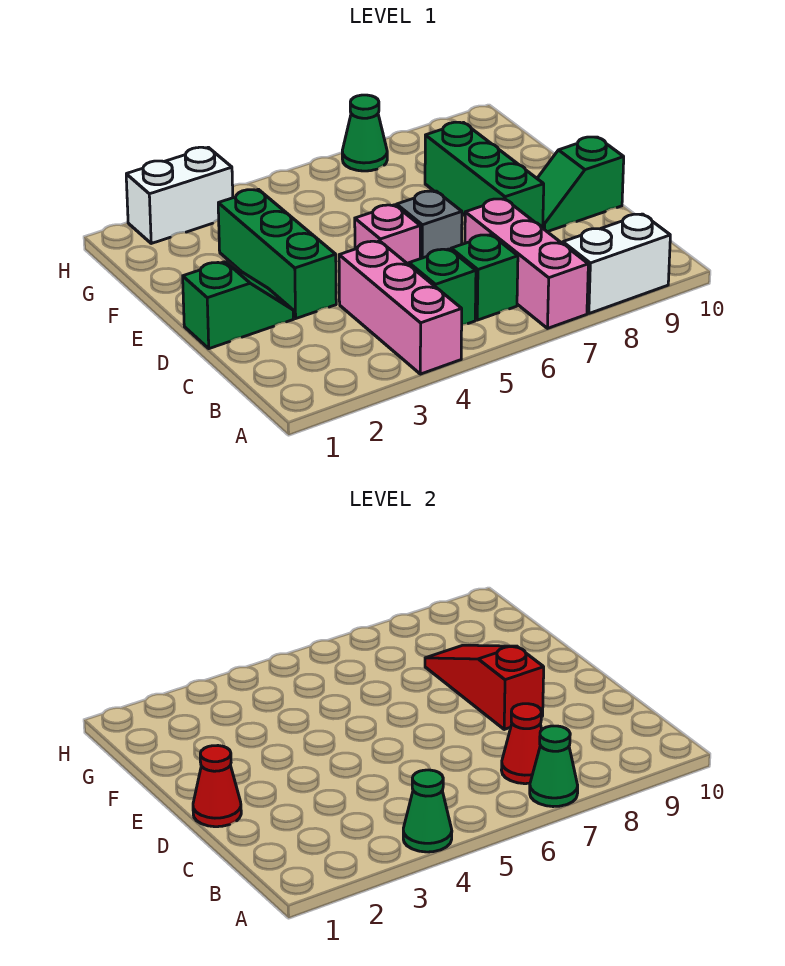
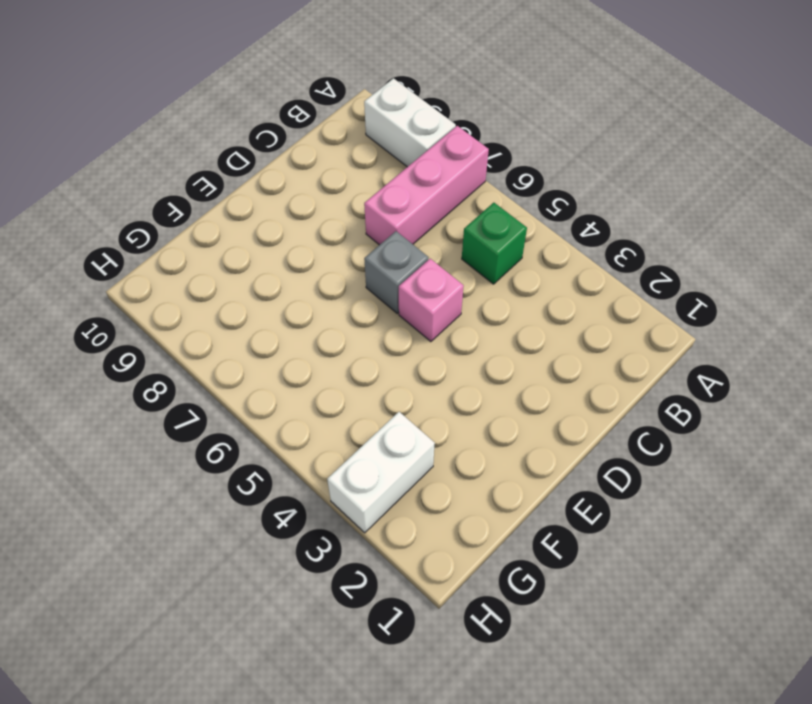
white 1x2 brick [327,412,435,533] -> white 1x2 brick turned to [126,147,233,243]
none -> pink 1x3 brick [339,241,462,374]
none -> green 1x1 brick [451,235,518,320]
none -> green 1x2 slope [183,262,294,349]

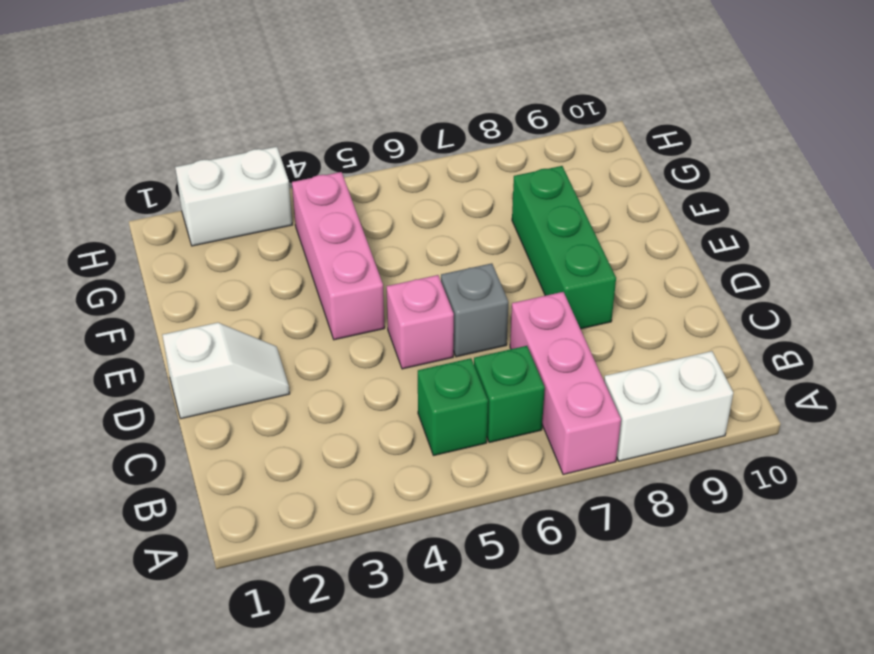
white 1x2 slope [163,323,290,419] -> green 1x2 slope [183,262,294,349]
pink 1x3 brick [292,172,385,340] -> pink 1x3 brick moved to [339,241,462,374]
none -> green 1x3 brick [218,190,336,318]
none -> green 1x2 slope [537,137,624,232]
none -> green 1x1 cone [342,95,387,171]

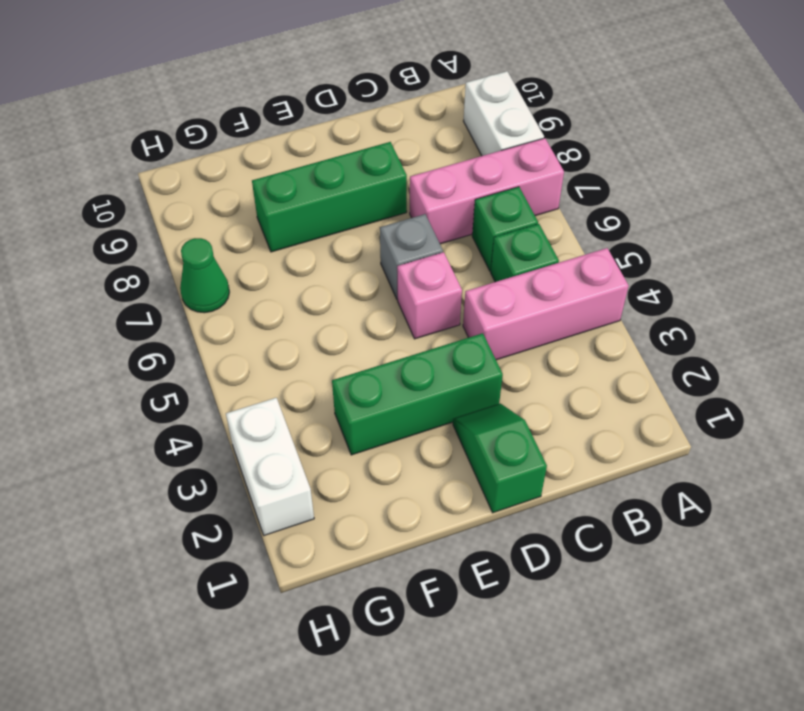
none -> green 1x2 slope [537,137,624,232]
none -> green 1x1 cone [403,770,452,852]
none -> green 1x1 cone [530,726,578,807]

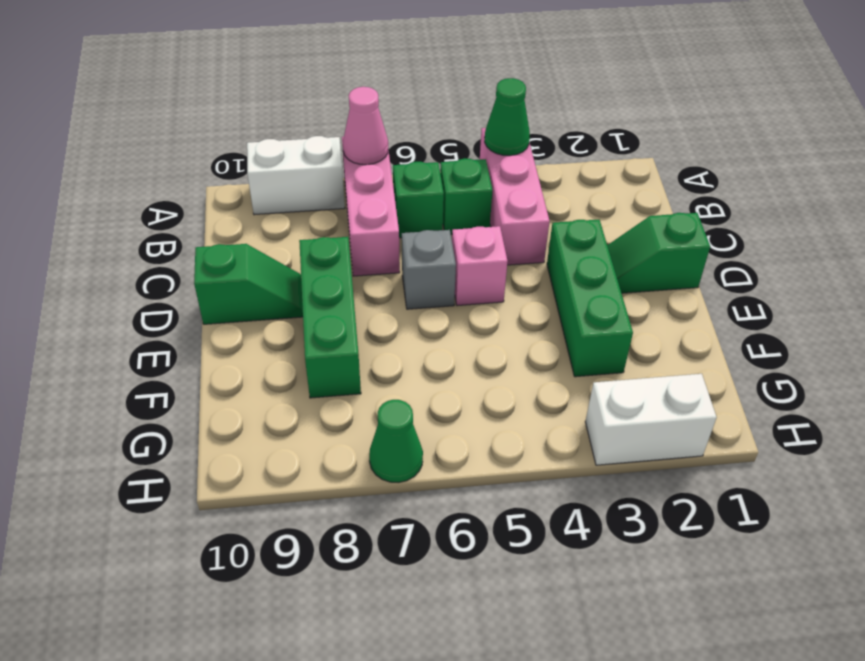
pink 1x1 cone [343,87,388,165] -> green 1x1 cone [530,726,578,807]
none -> red 1x1 cone [502,704,542,784]
none -> red 1x1 cone [193,746,241,827]
none -> red 1x3 slope [425,645,544,729]

